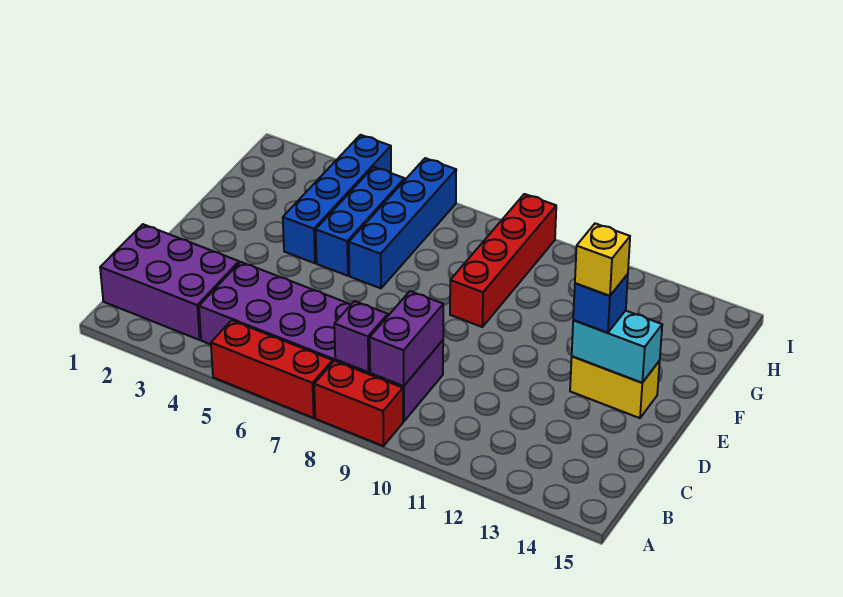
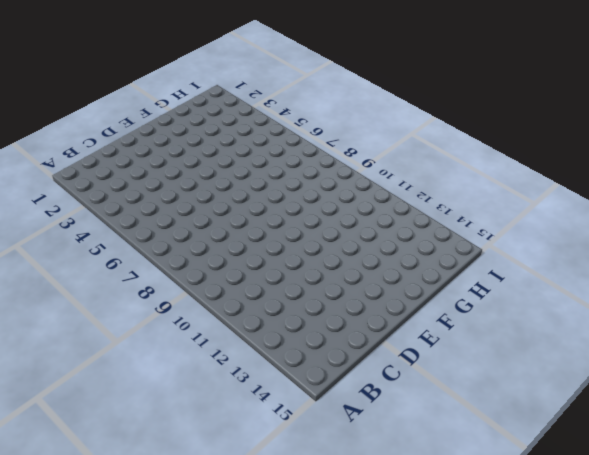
none -> red 1x3 brick [211,320,333,418]
none -> red 1x2 brick [314,361,403,446]
none -> purple 2x3 brick [100,224,239,340]

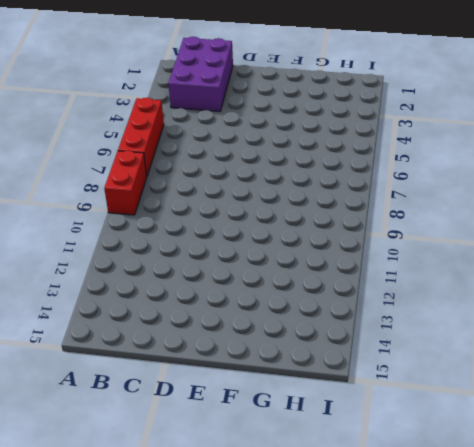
none -> purple 2x6 brick [199,262,443,421]
none -> yellow 1x2 brick [570,356,660,418]
none -> blue 1x4 brick [283,135,391,263]

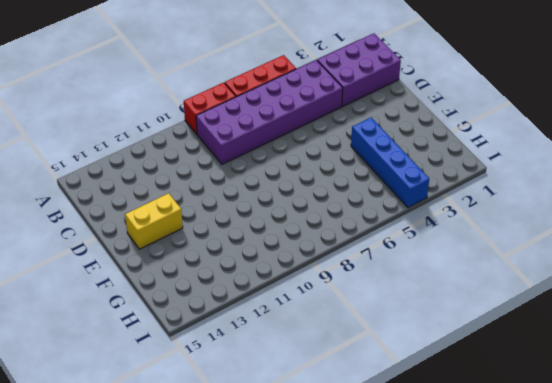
none -> blue 1x3 brick [316,167,405,276]
none -> blue 1x4 brick [349,158,456,288]
none -> red 1x4 brick [450,194,556,327]

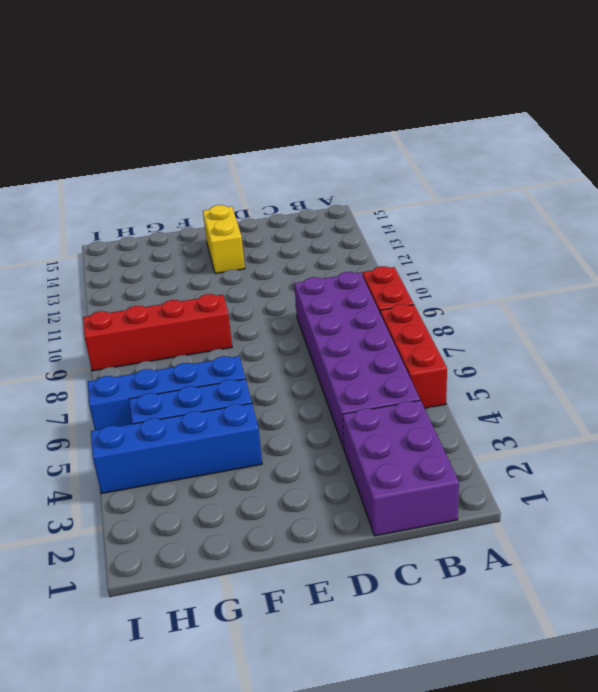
none -> purple 1x1 brick [334,301,388,372]
none -> purple 1x2 brick [370,291,443,386]
none -> cyan 1x2 brick [572,311,662,383]

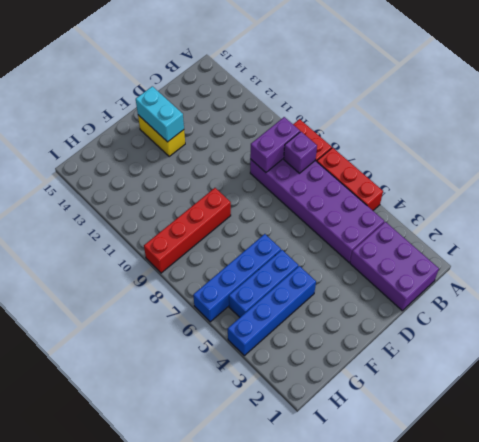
none -> blue 1x1 brick [573,274,628,333]
none -> yellow 1x1 brick [575,224,630,296]

